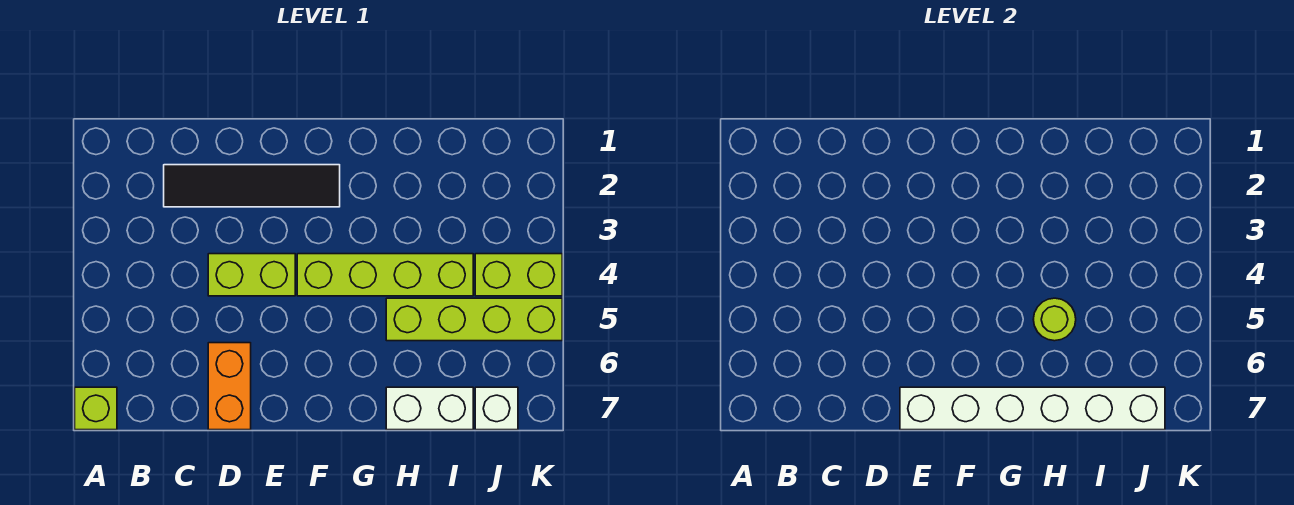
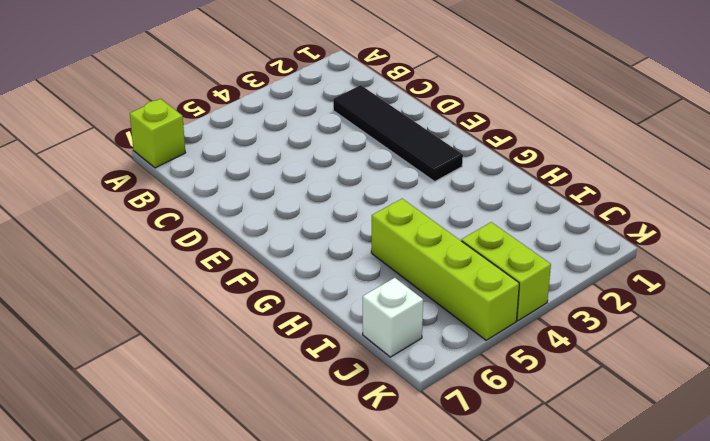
none -> lime 1x2 brick [208,254,295,296]
none -> orange 1x2 brick [208,343,251,430]

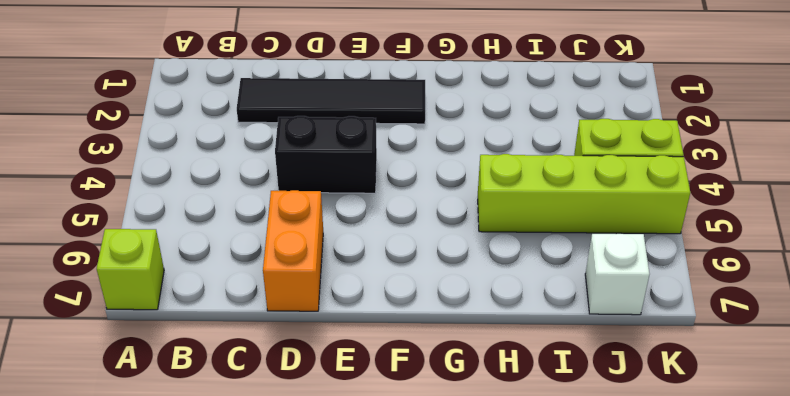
black 1x2 brick [275,116,377,193] -> lime 1x2 brick [208,254,295,296]
none -> lime 1x4 brick [297,254,473,296]
none -> white 1x2 brick [386,387,473,430]

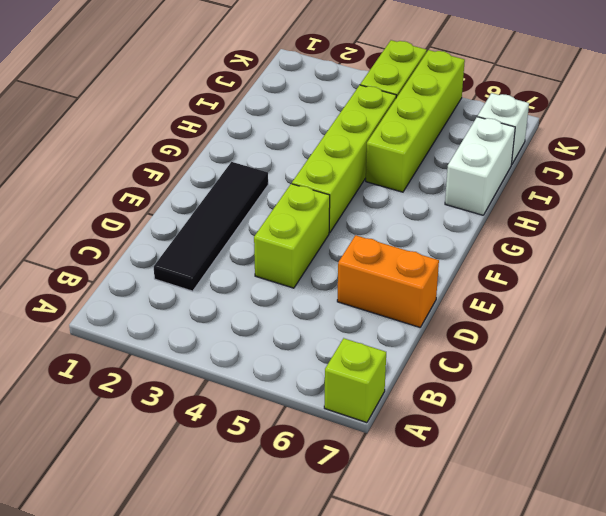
none -> white 1x6 brick [900,387,1165,430]
none -> lime 1x1 round brick [1033,298,1076,341]

